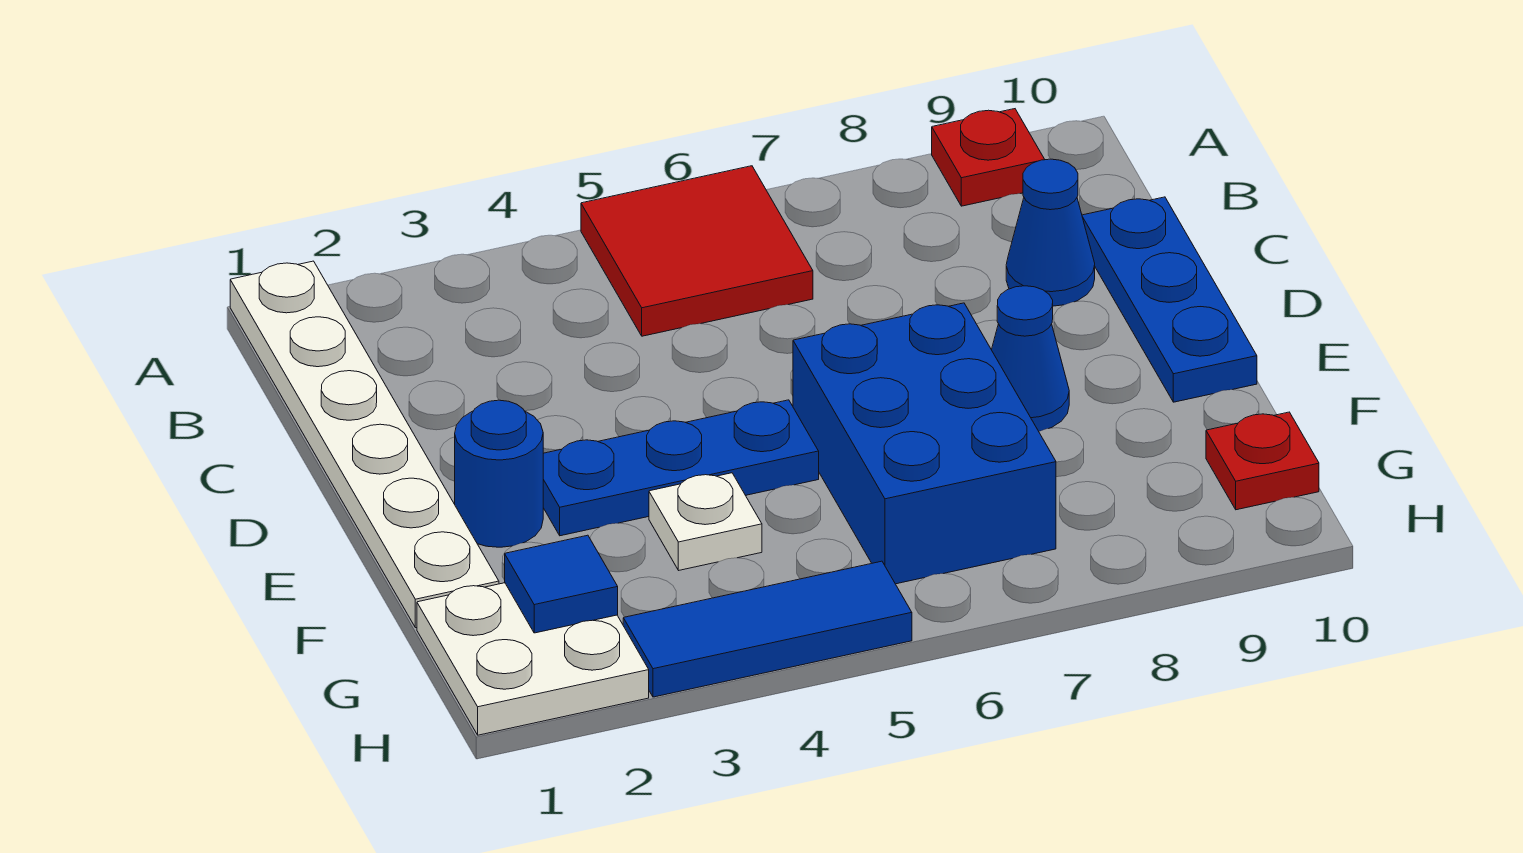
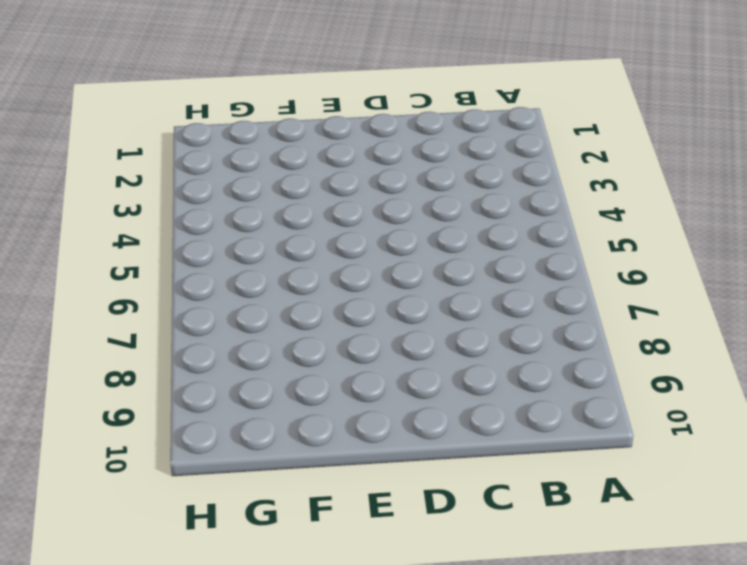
none -> white 1x6 plate [230,261,499,628]
none -> red 2x2 tile [581,166,813,336]
none -> red 1x1 plate [932,109,1045,206]

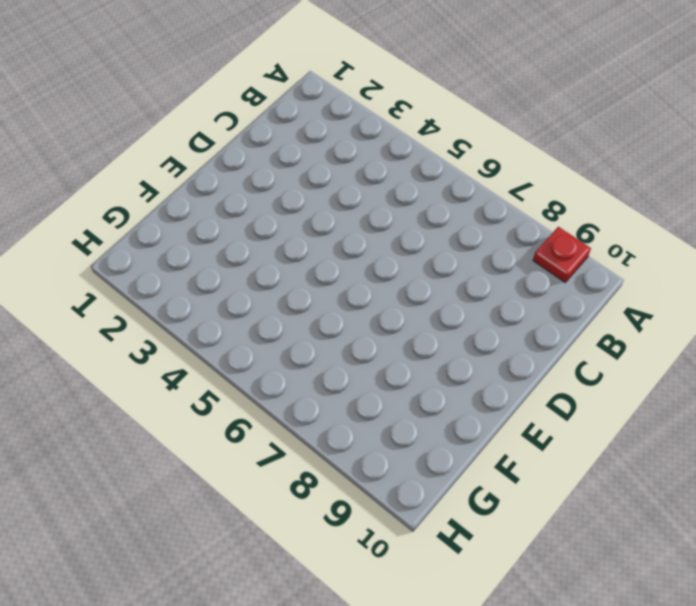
none -> white 1x6 plate [230,261,499,628]
none -> red 2x2 tile [581,166,813,336]
none -> blue 1x1 cone [1006,159,1095,306]

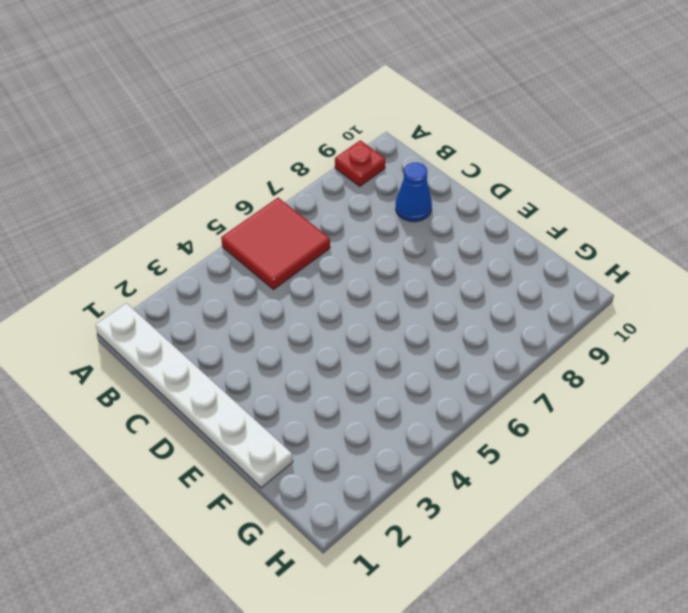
none -> blue 1x3 plate [1082,197,1257,402]
none -> blue 1x1 round brick [455,400,543,547]
none -> blue 1x3 plate [543,400,819,536]

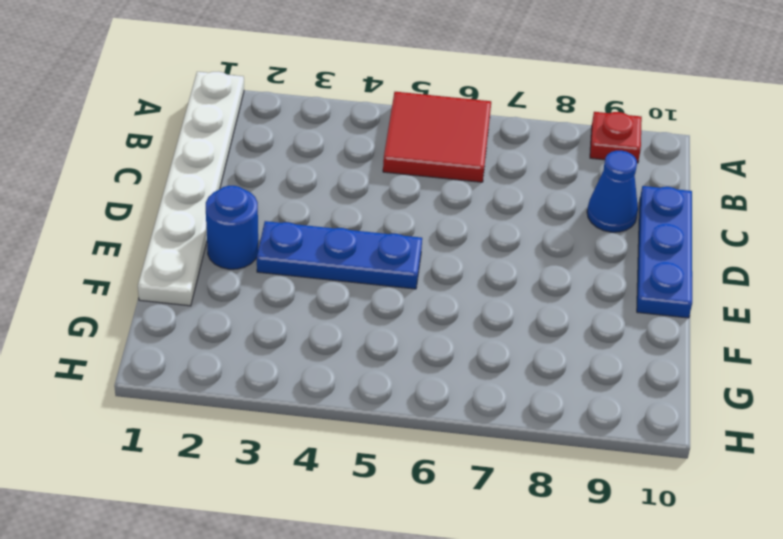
none -> blue 2x3 brick [793,303,1056,584]
none -> blue 1x1 cone [991,286,1069,431]
none -> white 1x1 plate [649,473,762,570]

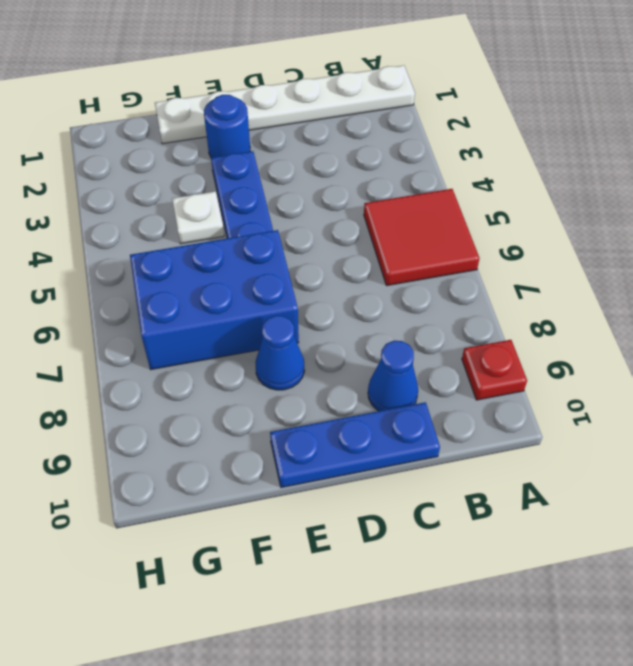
none -> white 2x2 plate [417,583,649,735]
none -> red 1x1 plate [1206,412,1319,510]
none -> blue 1x3 tile [623,561,912,697]

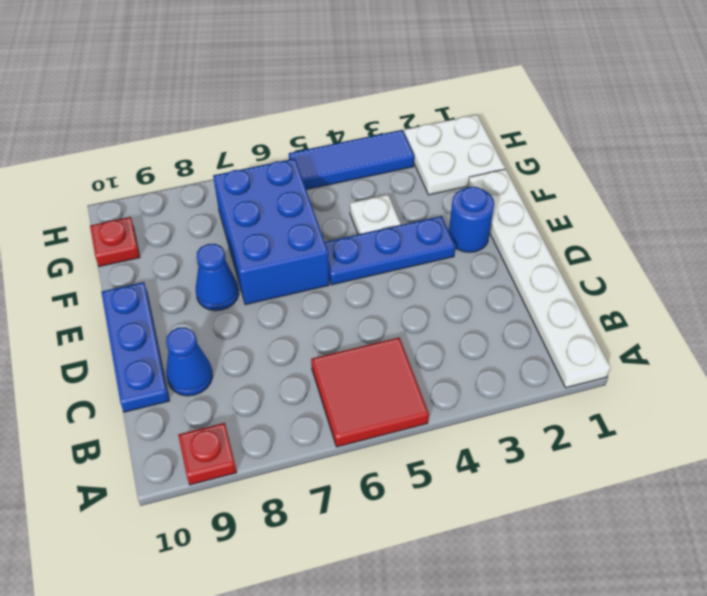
none -> blue 1x1 tile [505,535,618,633]

